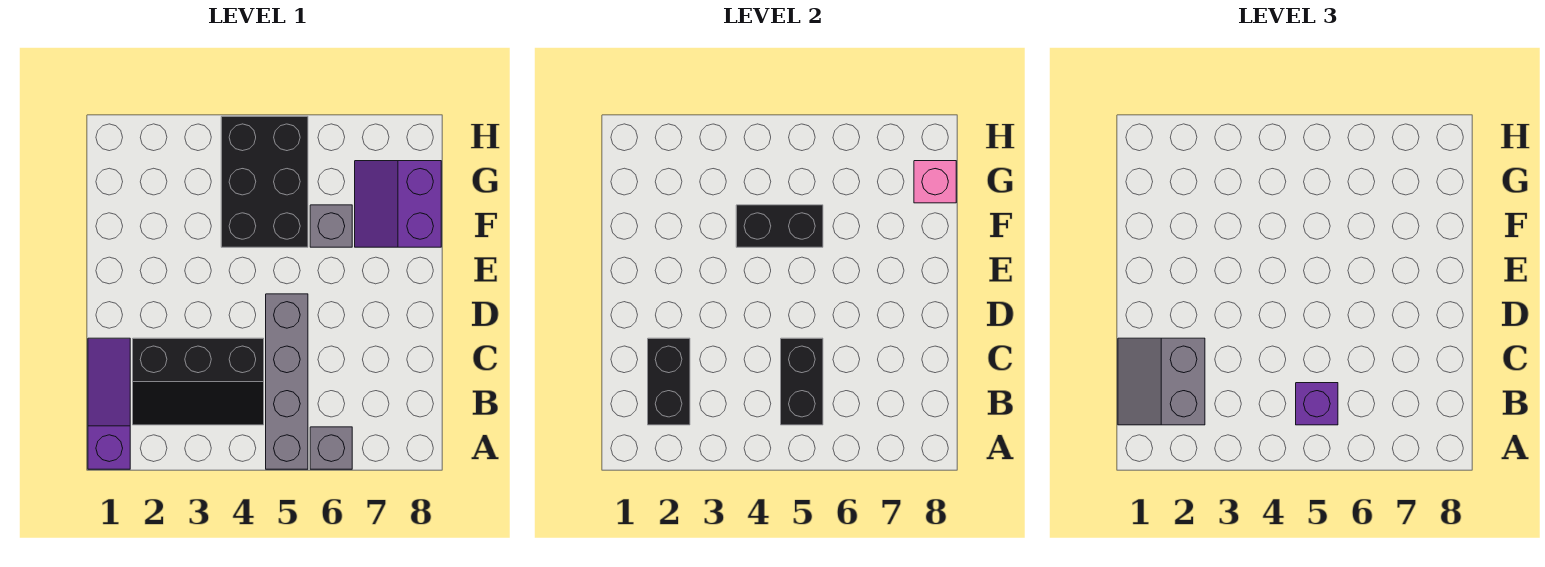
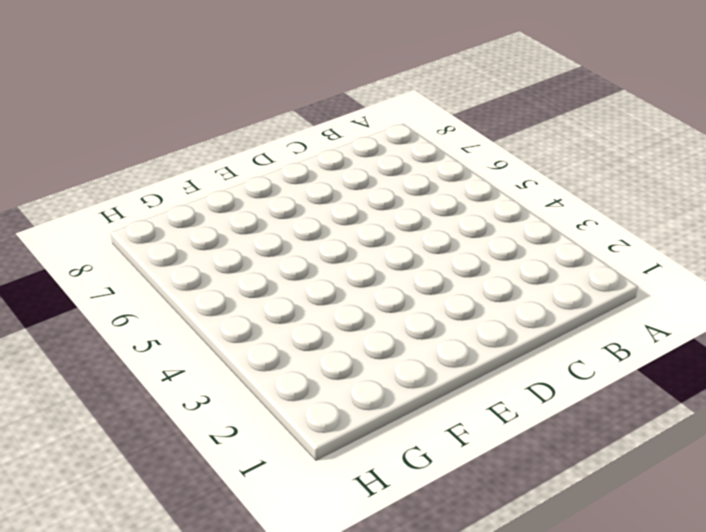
none -> purple 1x3 slope [88,338,130,469]
none -> grey 1x4 brick [266,294,308,469]
none -> grey 1x1 brick [310,427,352,469]

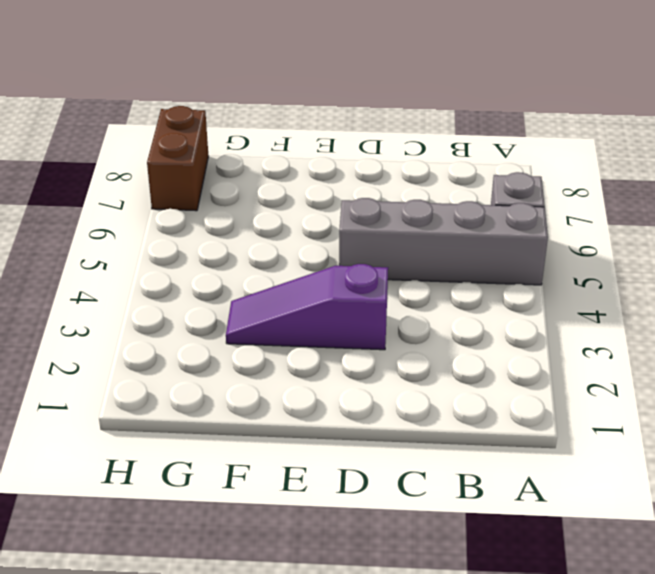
purple 1x3 slope [226,264,388,350] -> purple 1x3 slope moved to [88,338,130,469]
brown 1x2 brick [147,106,208,211] -> none
none -> black 2x3 slope [133,338,264,425]
none -> black 2x3 brick [221,116,308,247]
none -> grey 1x1 brick [310,205,352,247]

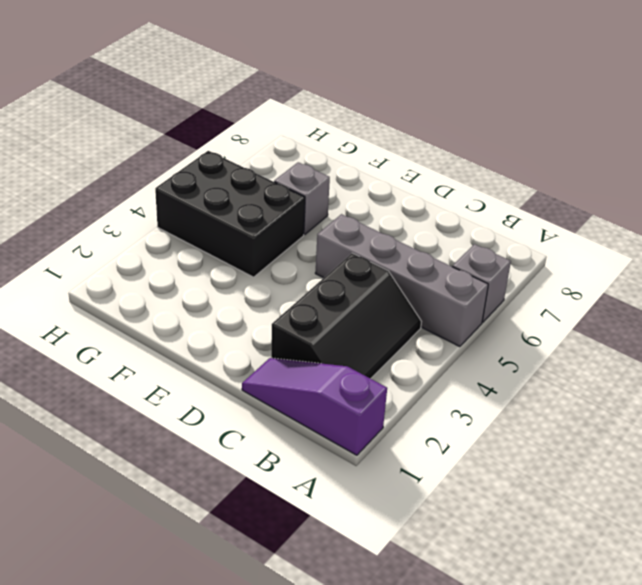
none -> purple 2x2 slope [355,161,441,247]
none -> black 1x2 brick [648,338,690,425]
none -> black 1x2 brick [781,338,823,425]

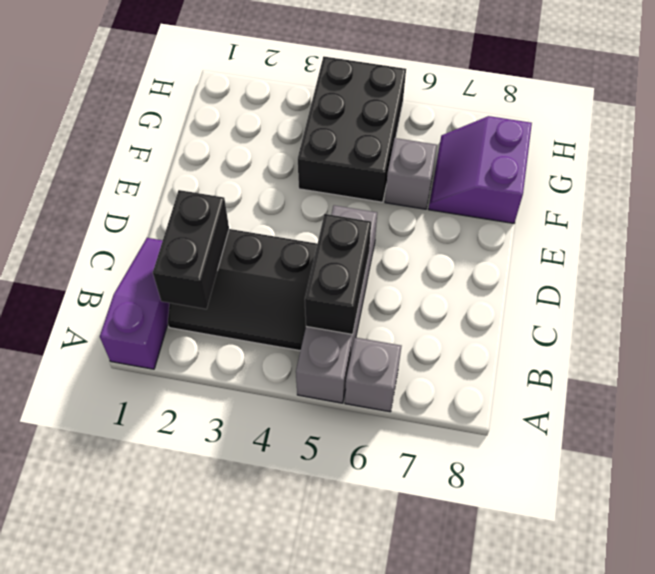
none -> black 1x2 brick [736,205,823,247]
none -> pink 1x1 brick [914,161,956,203]
none -> grey 2x2 slope [1118,338,1205,425]

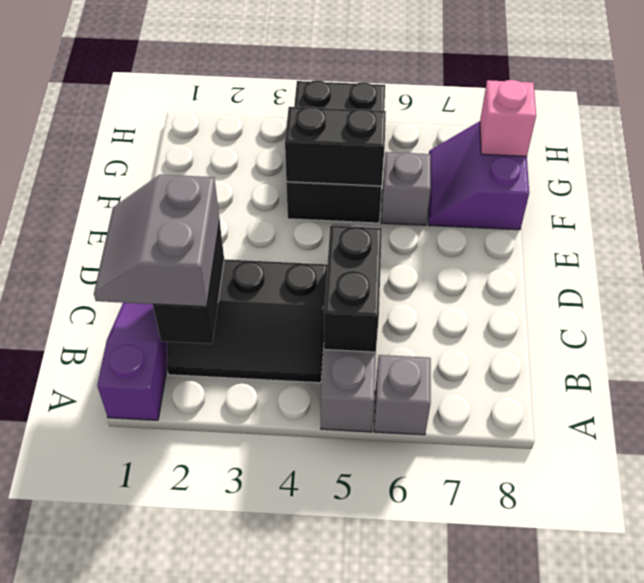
none -> purple 1x1 brick [1296,383,1338,425]

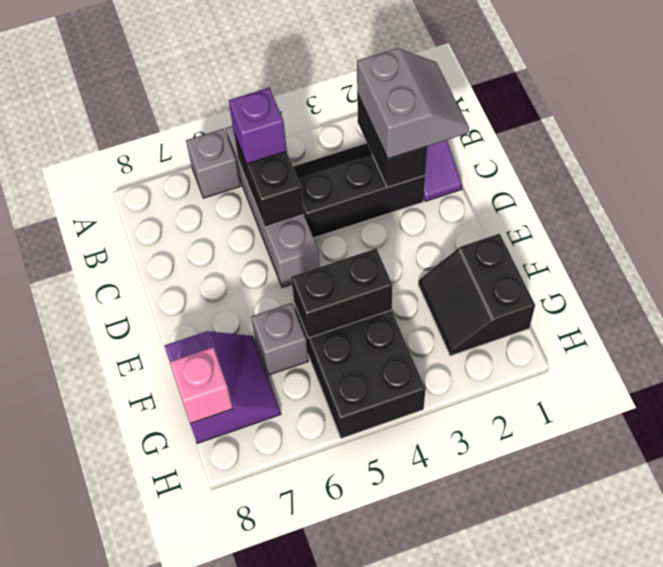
black 2x2 slope [418,234,535,356] -> none

